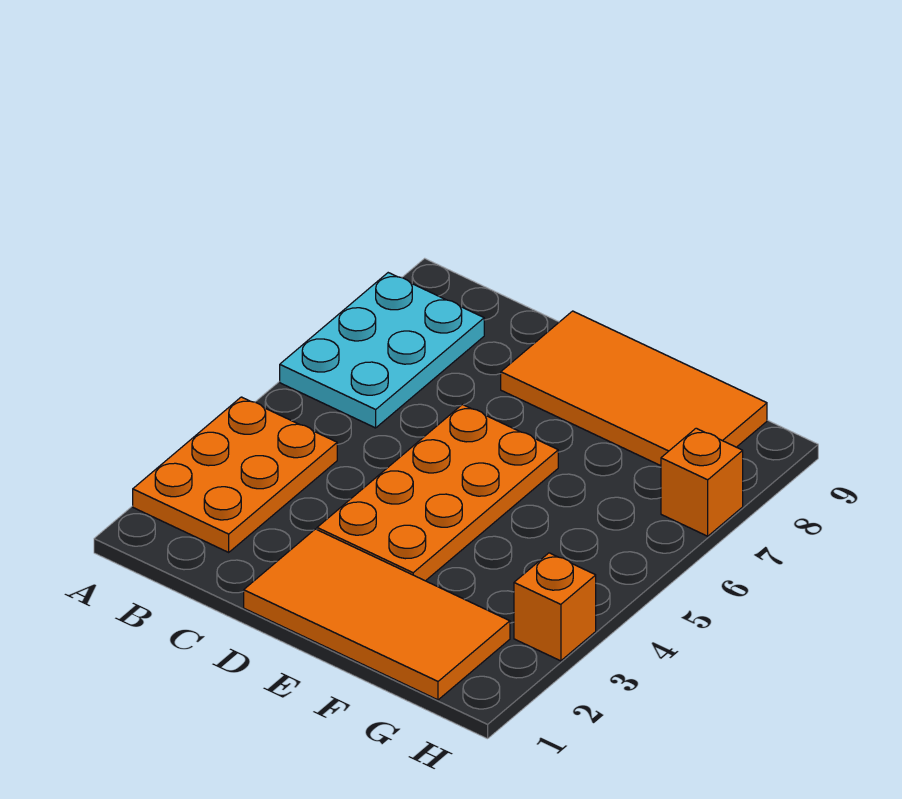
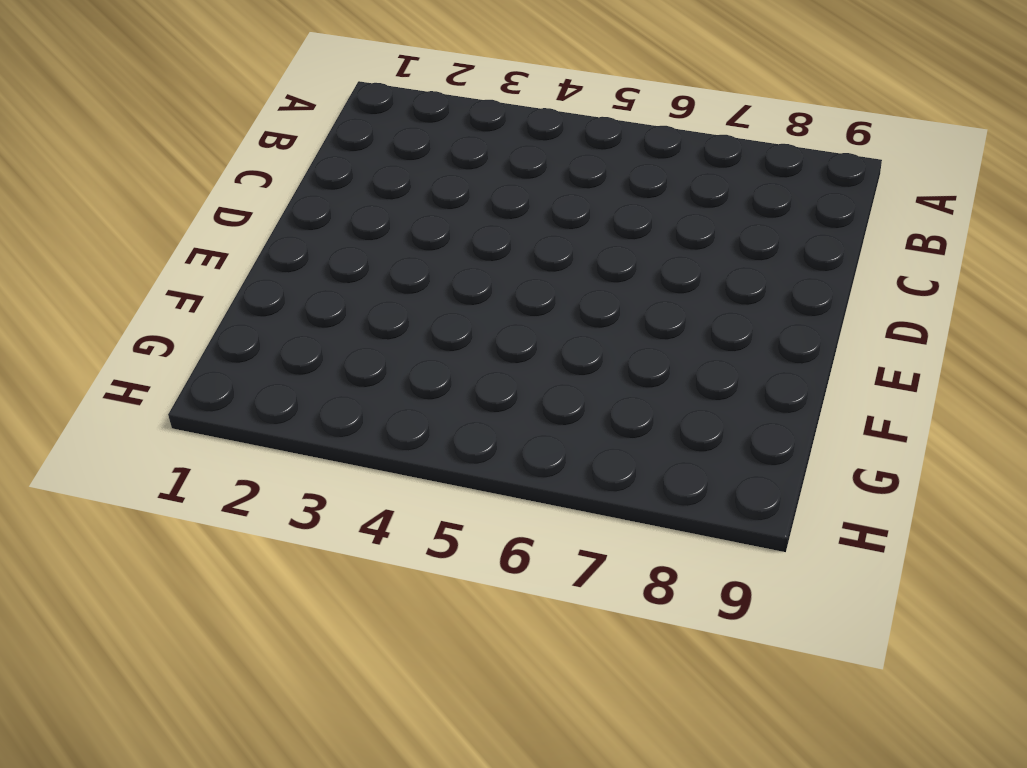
none -> orange 2x3 plate [133,397,337,552]
none -> cyan 2x3 plate [280,273,484,428]

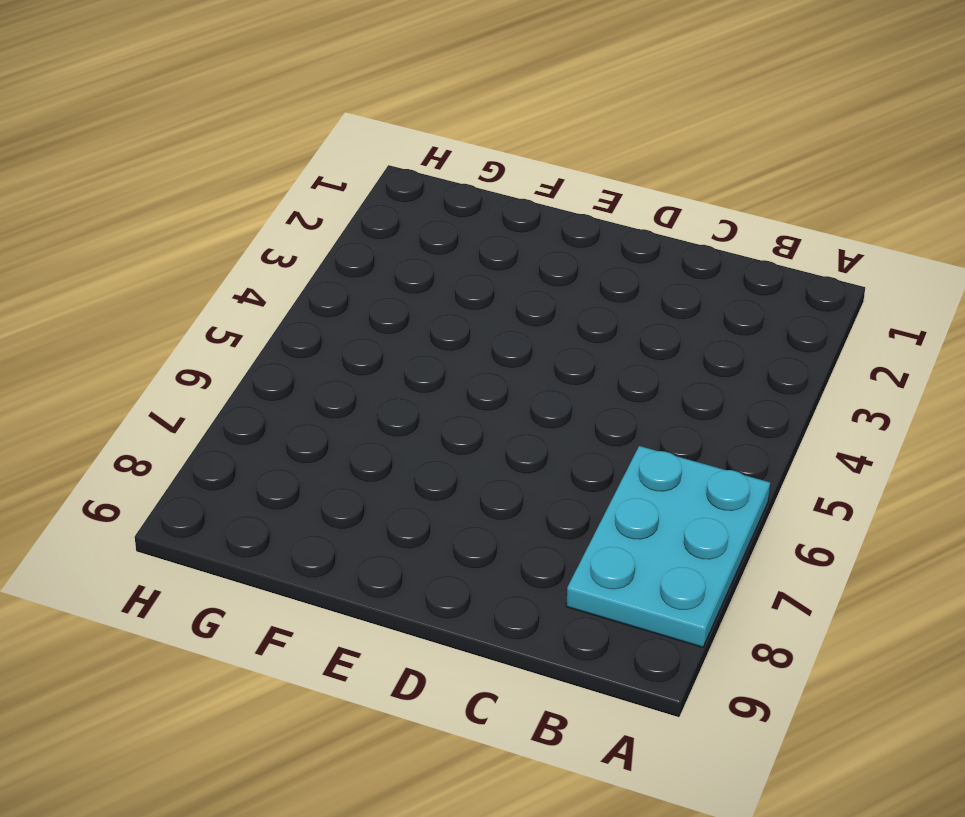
none -> orange 2x3 plate [133,397,337,552]
none -> orange 2x4 tile [244,529,510,700]

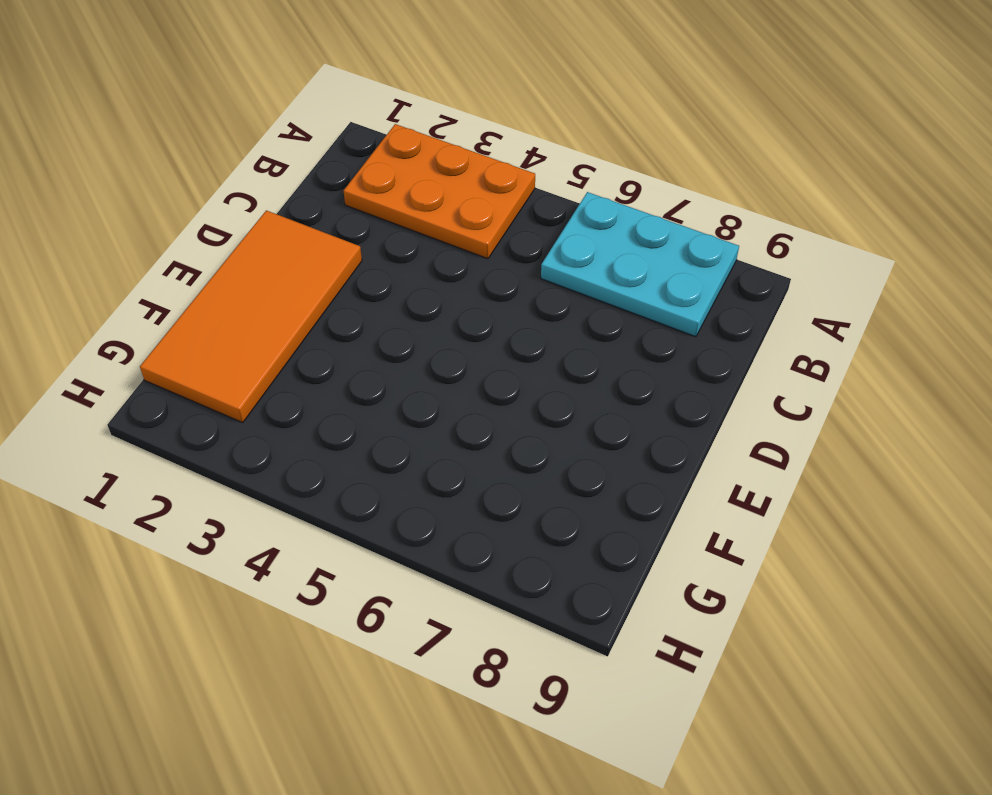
none -> orange 2x4 plate [317,405,558,581]
none -> orange 2x4 tile [501,311,767,466]

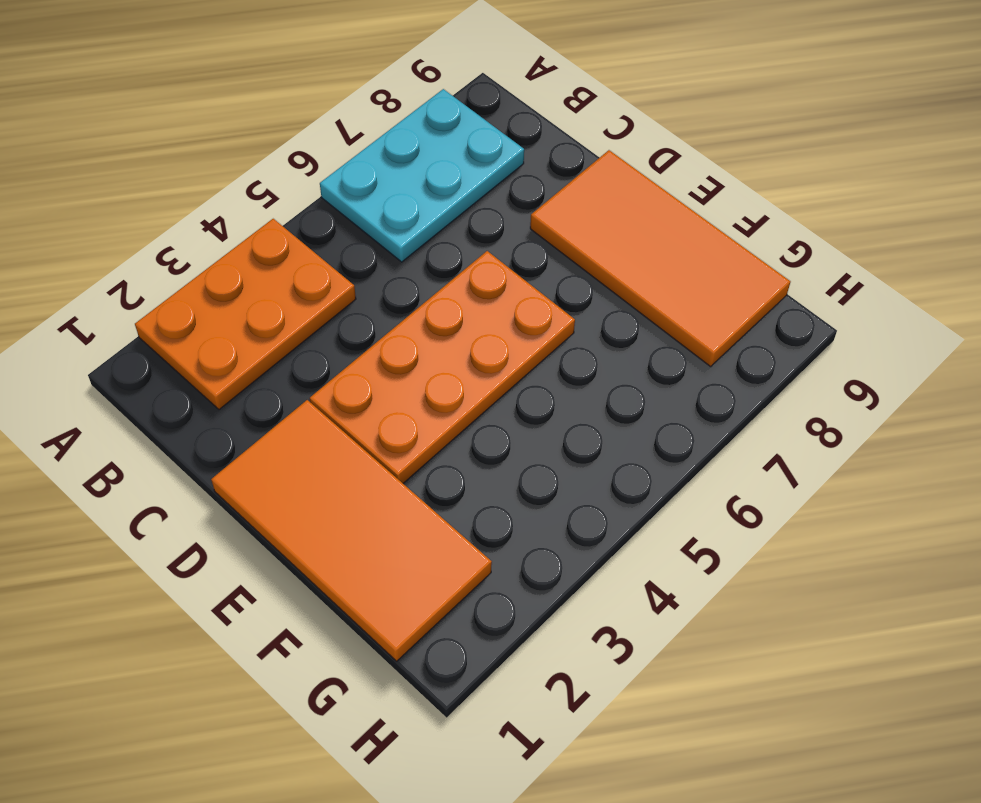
none -> orange 1x1 brick [514,553,596,661]
none -> orange 1x1 brick [661,428,743,536]

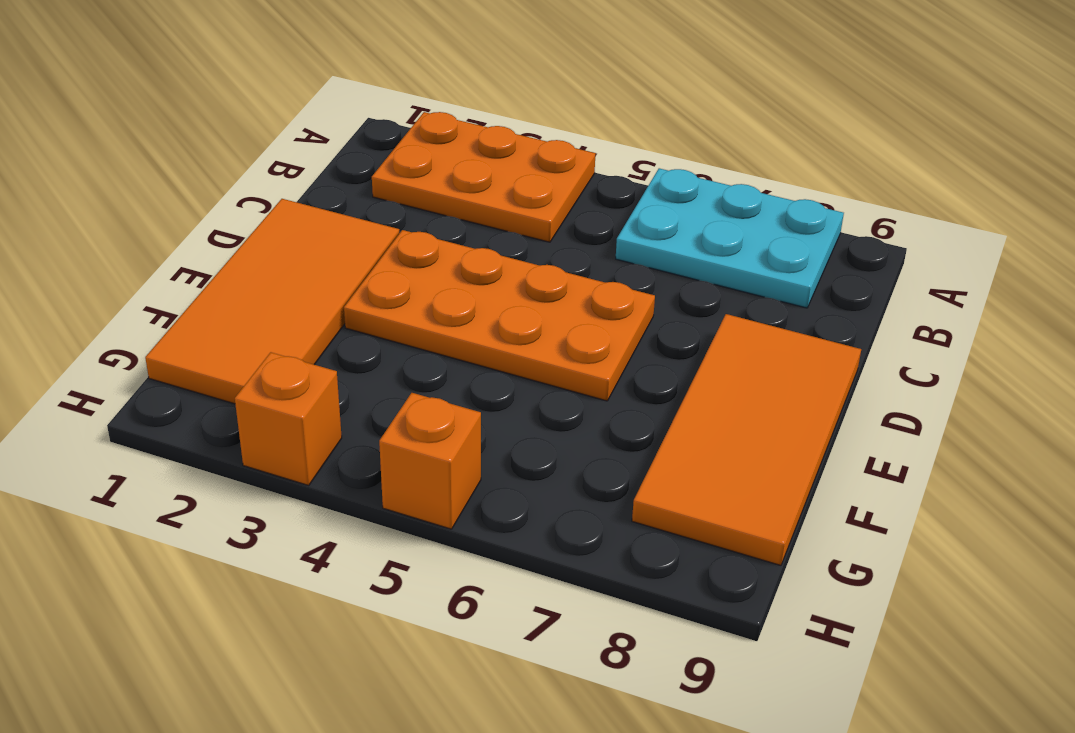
orange 1x1 brick [379,393,481,529] -> orange 1x1 brick moved to [661,428,743,536]

